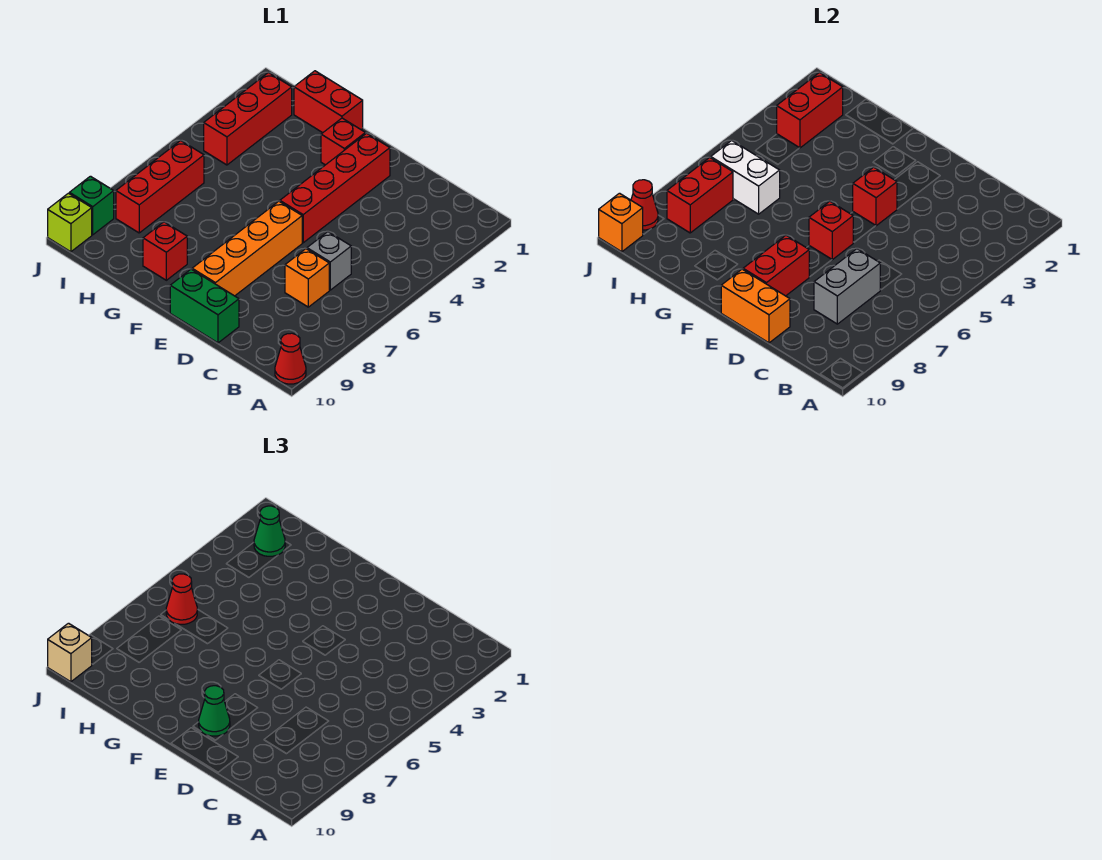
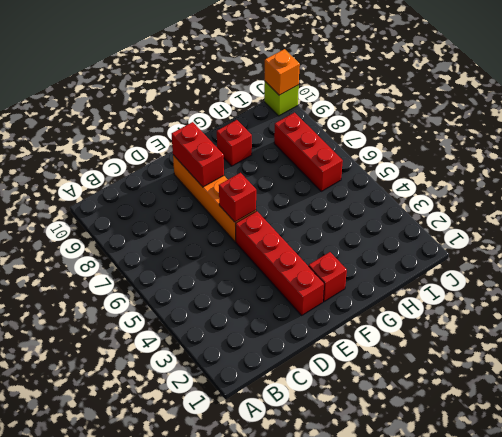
none -> red 1x1 cone [275,333,306,384]
none -> grey 1x1 brick [307,232,351,290]
none -> orange 1x1 brick [285,249,329,307]

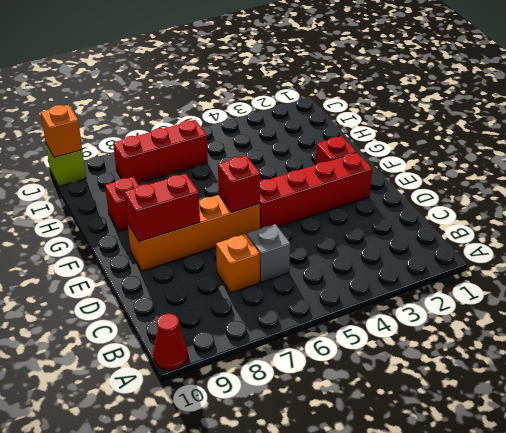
none -> green 1x2 brick [170,269,239,343]
none -> red 1x2 brick [294,71,363,133]
none -> red 1x3 brick [204,72,292,165]

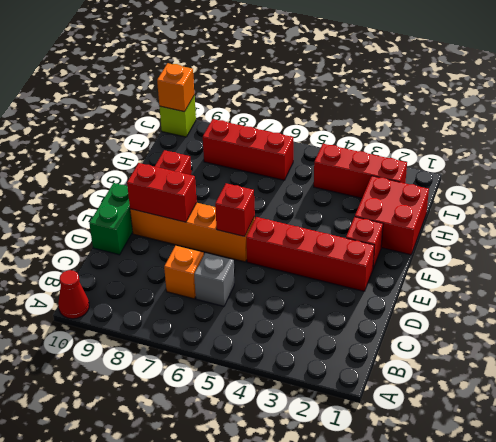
red 2x2 brick [355,176,429,255] -> red 1x2 brick [294,71,363,133]
none -> green 1x1 brick [69,176,114,235]
none -> grey 1x2 brick [814,249,880,324]
none -> orange 1x2 brick [721,269,790,343]

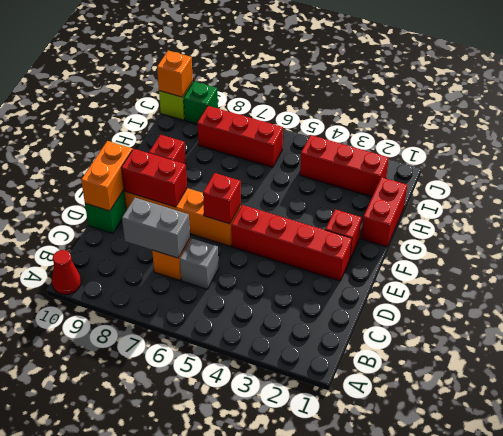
none -> red 1x1 brick [853,167,897,226]
none -> white 1x2 brick [711,140,780,214]
none -> red 1x2 brick [777,72,843,148]

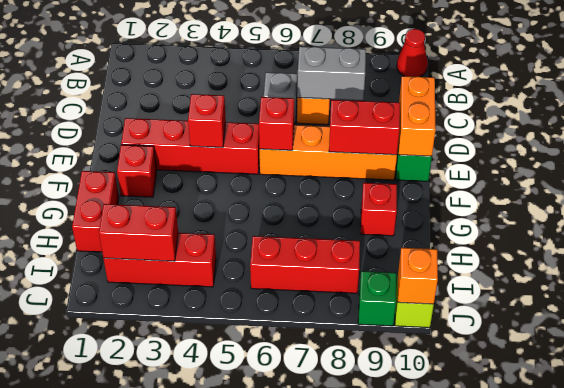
none -> white 1x2 brick [711,140,780,214]
none -> red 1x2 brick [667,157,733,233]
none -> red 1x1 cone [631,180,658,230]

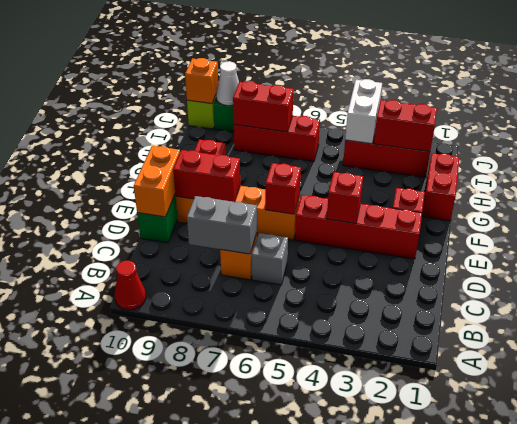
white 1x2 brick [345,79,382,144] -> white 1x2 brick moved to [711,140,780,214]
white 1x1 cone [216,61,239,106] -> red 1x1 cone [631,180,658,230]
none -> green 1x1 cone [199,686,230,736]
none -> green 1x1 cone [254,506,285,556]
none -> red 1x1 cone [166,574,197,624]

